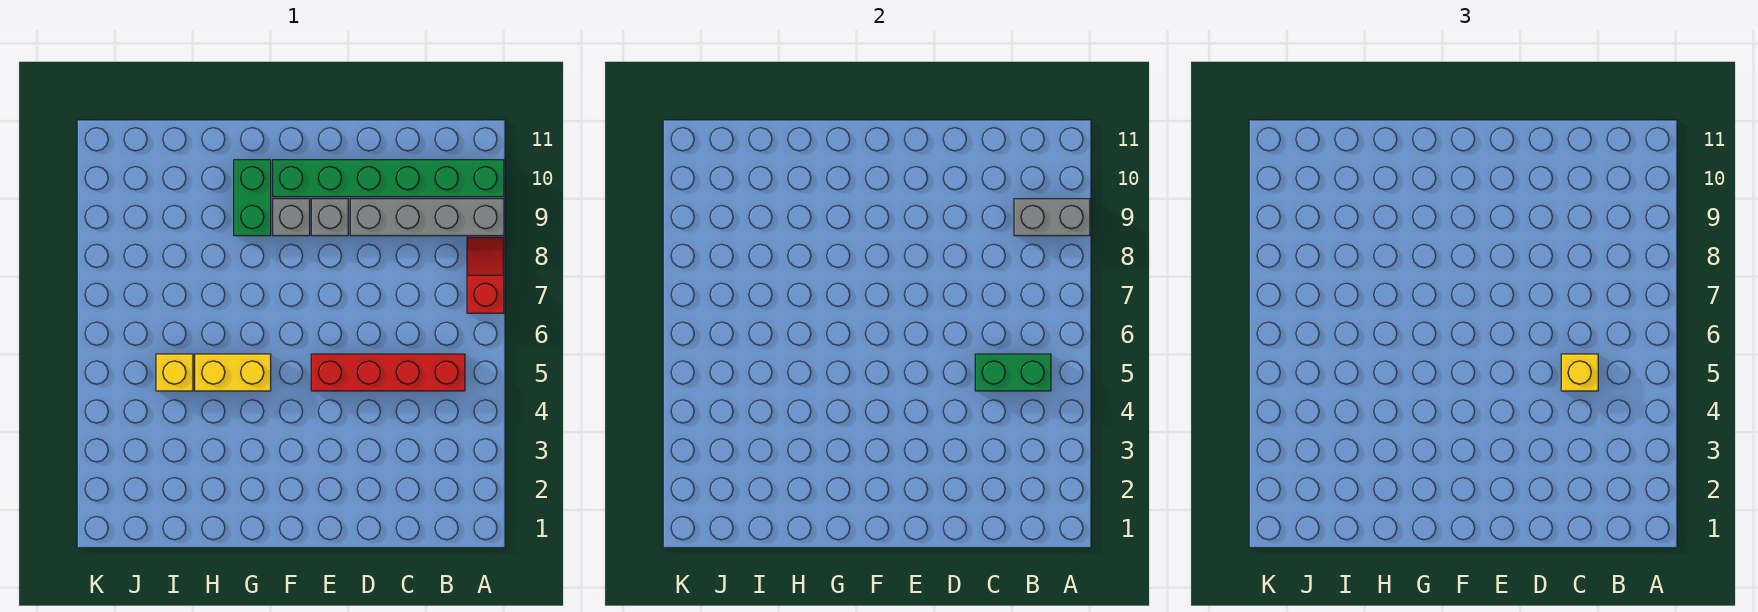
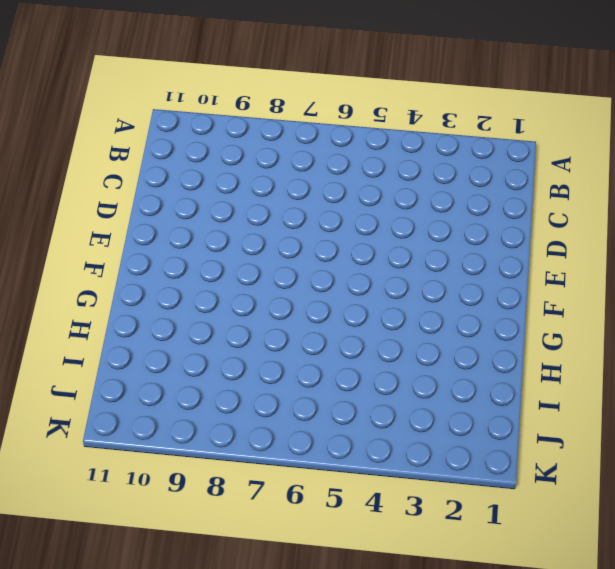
none -> red 1x2 slope [467,237,504,313]
none -> grey 1x4 brick [350,199,504,236]
none -> green 1x6 brick [273,160,504,197]

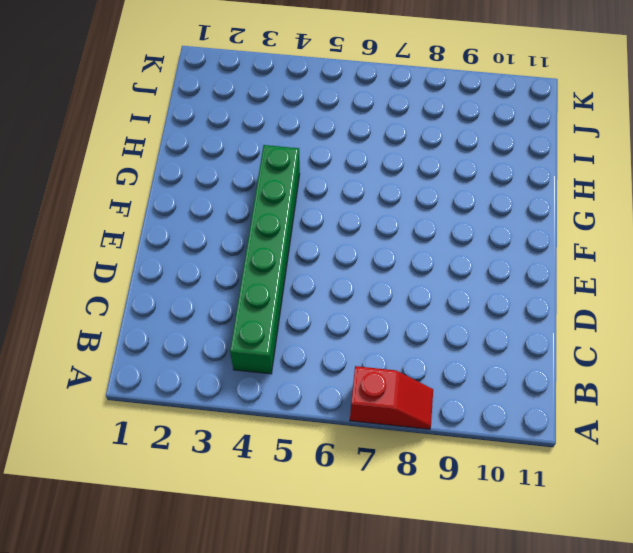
green 1x6 brick [230,145,300,374] -> green 1x6 brick moved to [273,160,504,197]
none -> grey 1x4 brick [350,199,504,236]
none -> red 1x4 brick [311,354,465,391]
none -> grey 1x1 brick [311,199,348,236]

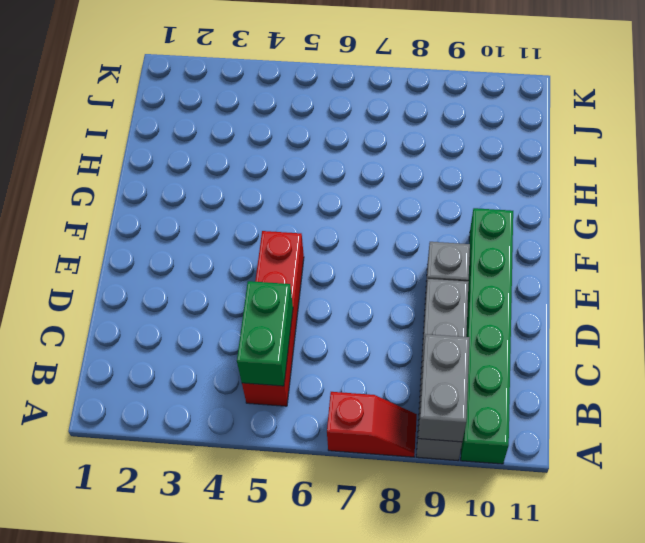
none -> grey 1x1 brick [273,199,310,236]
none -> yellow 1x2 brick [195,354,271,391]
none -> green 1x2 brick [234,160,271,236]

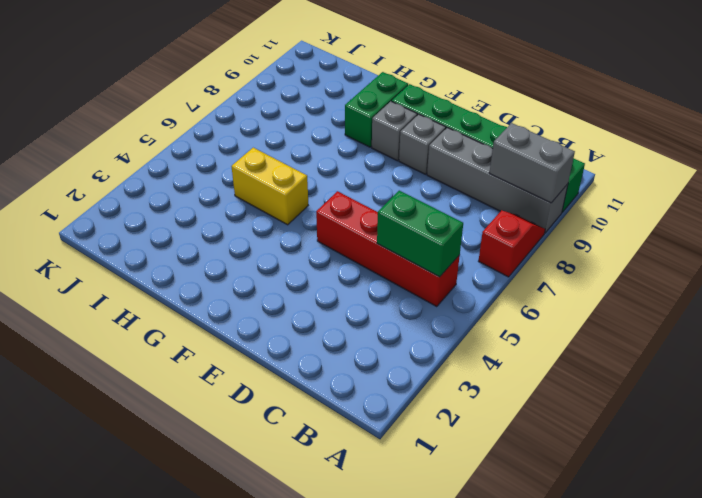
none -> yellow 1x1 brick [156,354,193,391]
none -> yellow 1x1 brick [1561,354,1598,391]

